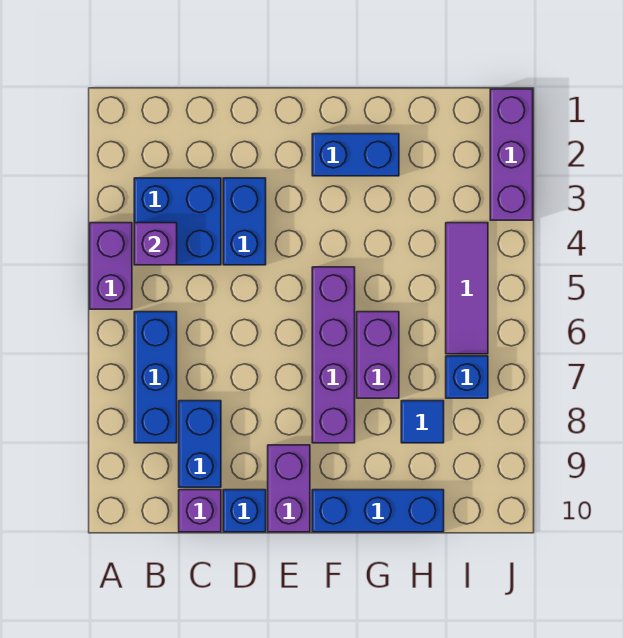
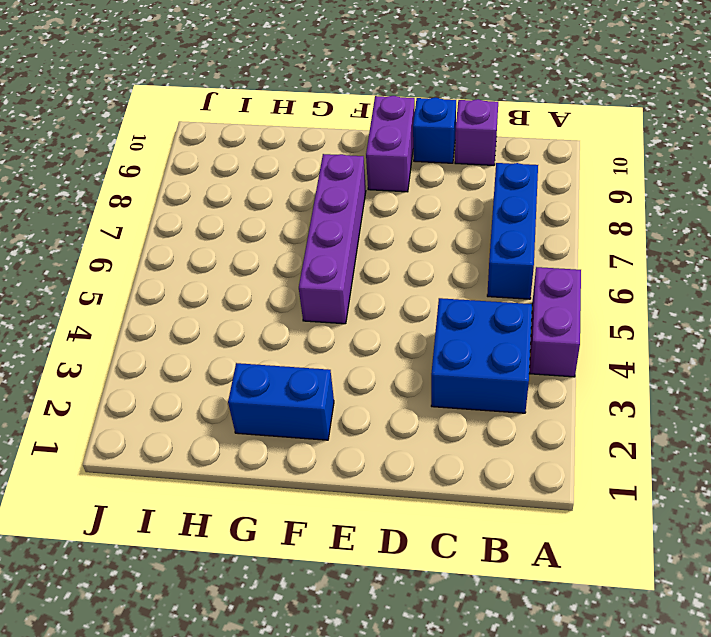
none -> blue 1x2 brick [179,401,221,487]
none -> blue 1x2 brick [223,178,266,265]
none -> blue 1x3 brick [312,490,444,532]

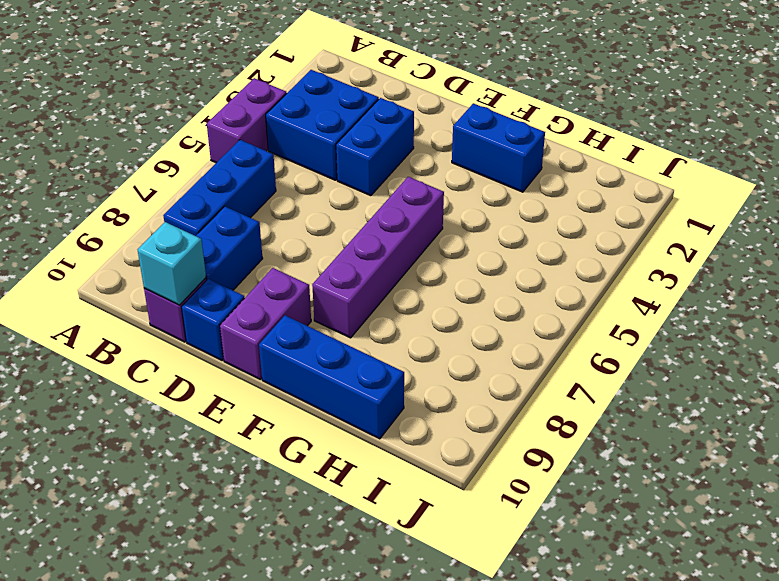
cyan 1x1 brick [138,222,206,305] -> none
none -> purple 1x2 brick [357,312,399,398]
none -> blue 1x1 tile [401,401,444,443]
none -> purple 1x3 tile [446,223,488,354]

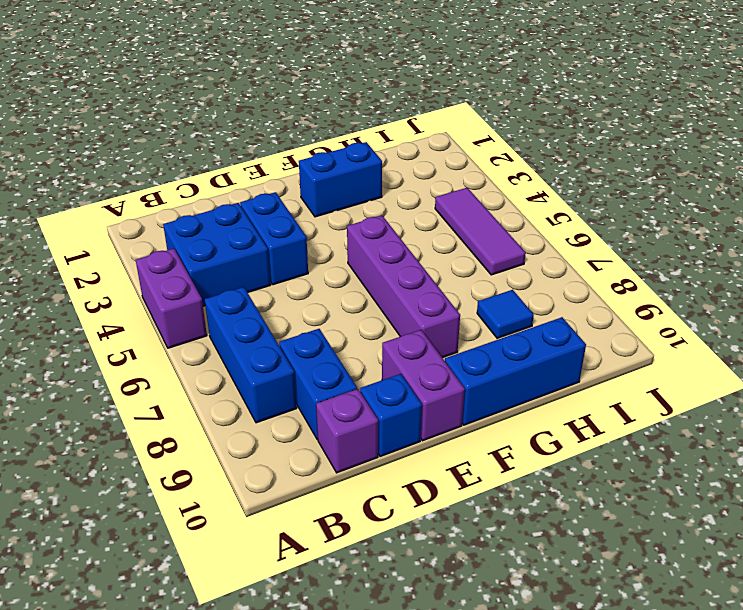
none -> purple 1x2 brick [357,312,399,398]
none -> blue 1x1 brick [446,356,488,398]
none -> purple 1x3 brick [490,89,533,220]

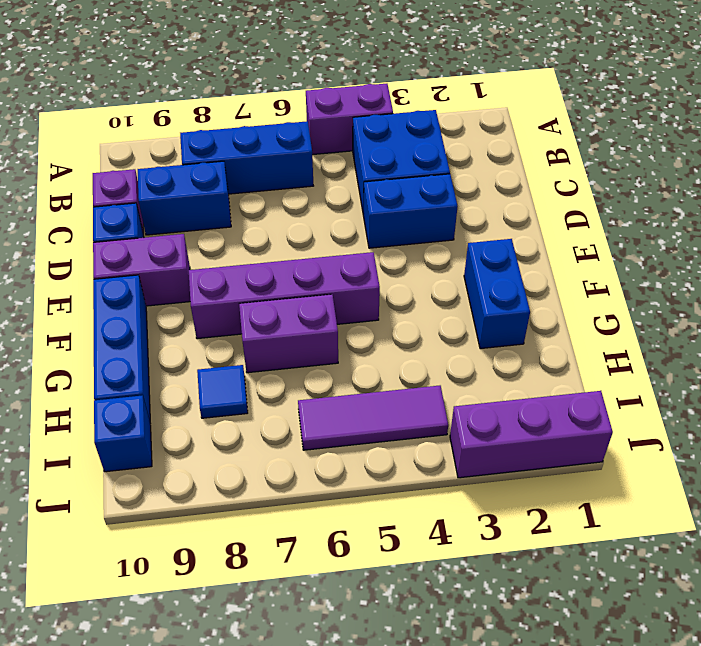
blue 1x1 brick [94,396,152,472] -> blue 1x1 brick moved to [446,356,488,398]
none -> purple 1x1 brick [134,223,177,265]

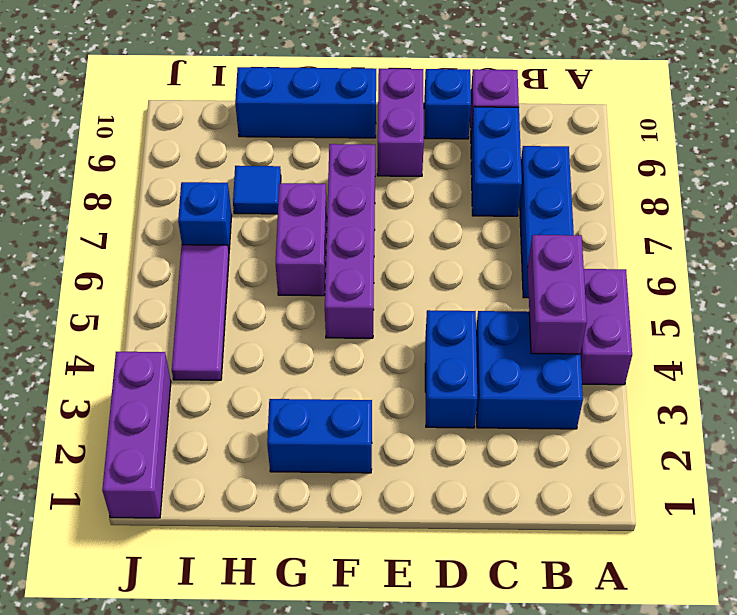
purple 1x2 brick [528,235,587,354] -> purple 1x1 brick [134,223,177,265]

